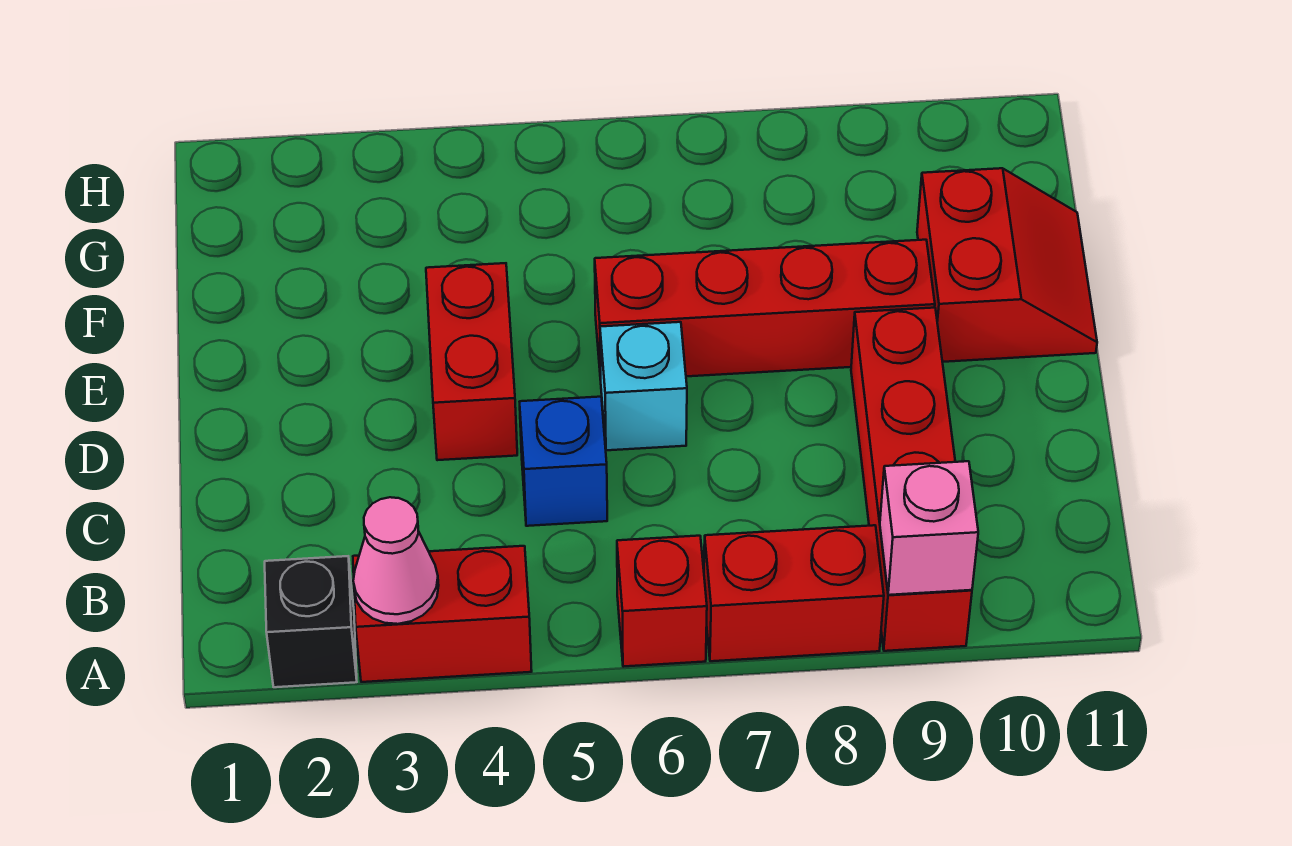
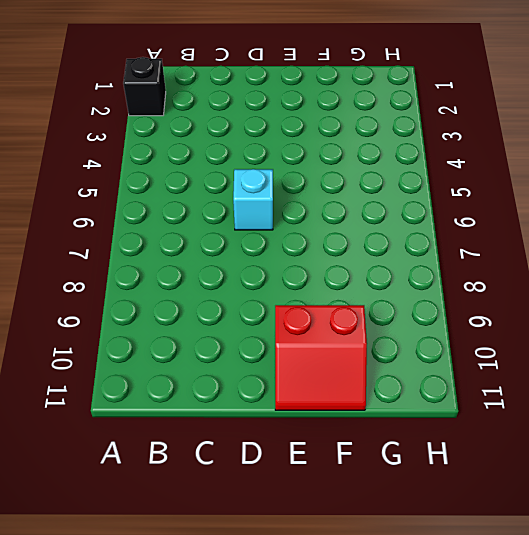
none -> red 1x2 brick [353,546,532,682]
none -> red 1x1 brick [617,536,707,667]
none -> red 1x2 brick [704,525,884,661]

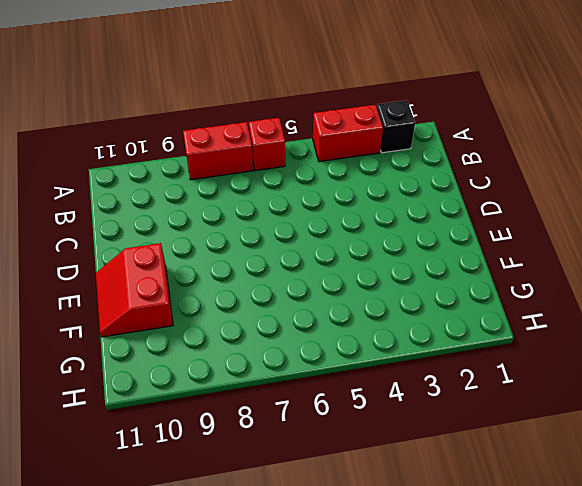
none -> red 1x4 brick [851,308,972,651]
none -> blue 1x1 brick [520,397,607,526]
none -> red 1x2 brick [426,263,517,460]

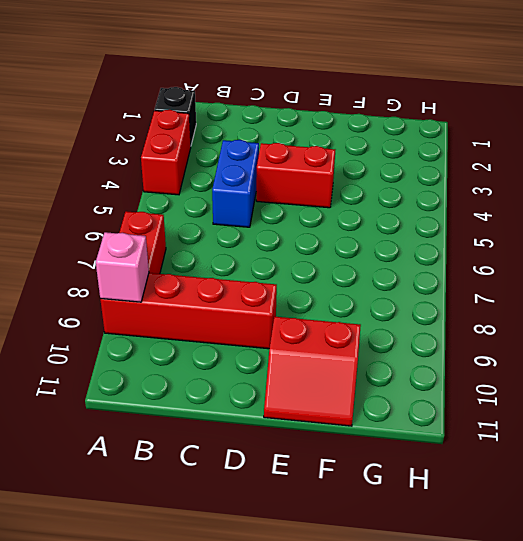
blue 1x2 brick [212,140,259,227] -> blue 1x1 brick [520,397,607,526]
none -> red 1x1 brick [617,536,707,667]
none -> cyan 1x1 brick [600,322,687,450]
none -> red 1x4 brick [595,240,935,380]

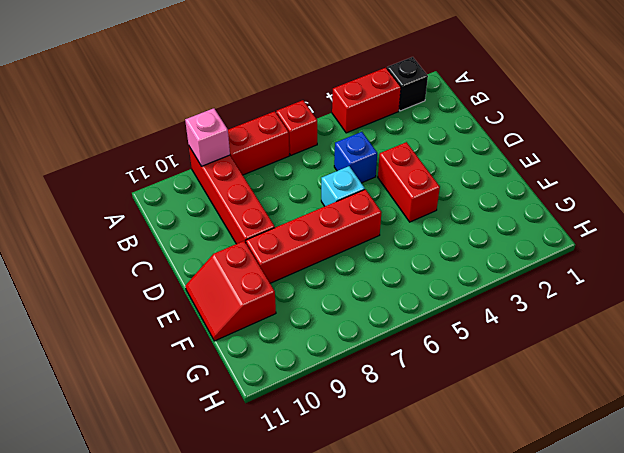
none -> pink 1x1 cone [353,497,439,624]

